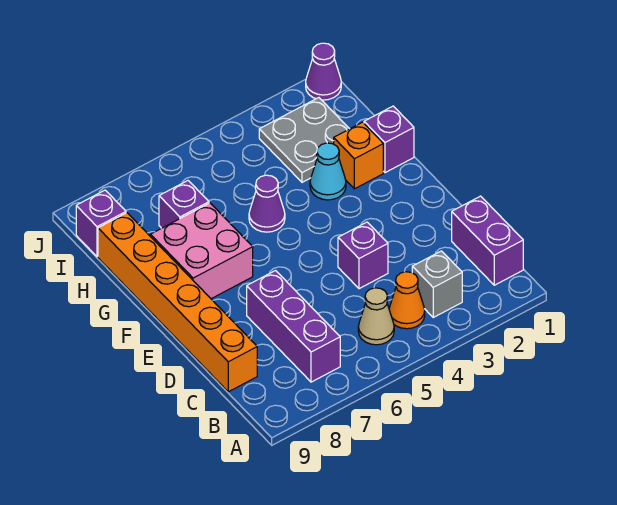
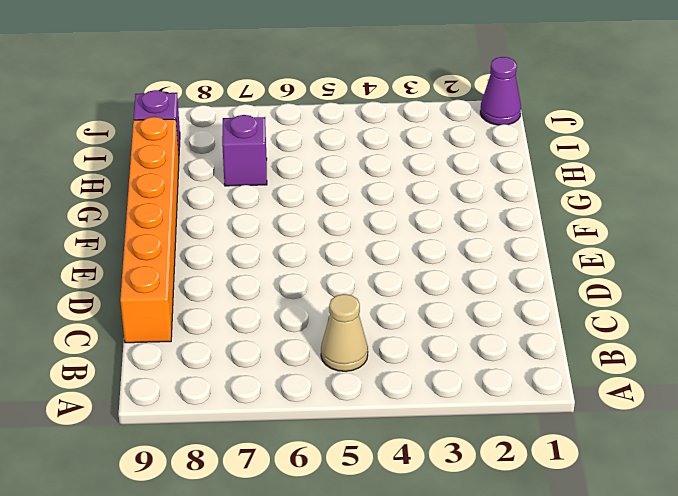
none -> purple 1x2 brick [452,196,523,285]
none -> grey 1x1 brick [412,251,462,317]
none -> orange 1x1 cone [389,272,425,329]

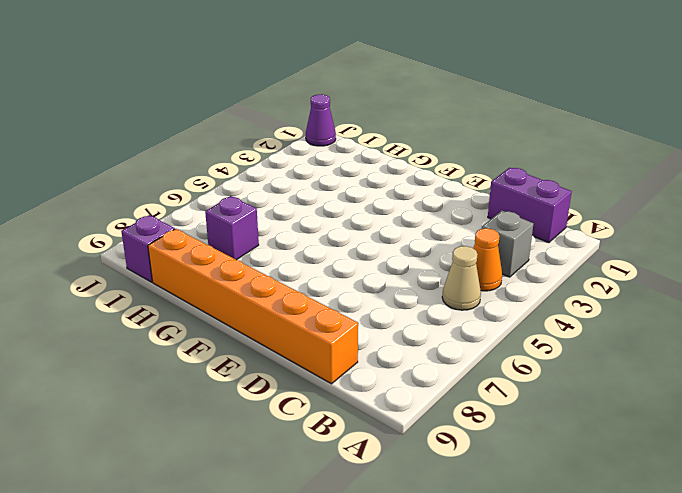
none -> purple 1x3 brick [247,271,340,382]
none -> purple 1x1 brick [338,222,388,289]
none -> pink 2x2 brick [150,203,253,299]

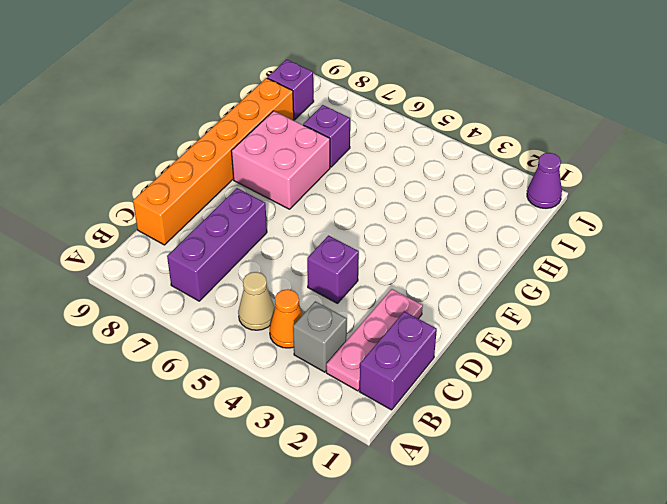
pink 1x3 plate [326,289,423,391] -> none
none -> purple 1x1 brick [364,106,414,173]
none -> orange 1x1 brick [334,122,383,189]
none -> cyan 1x1 cone [310,143,346,200]

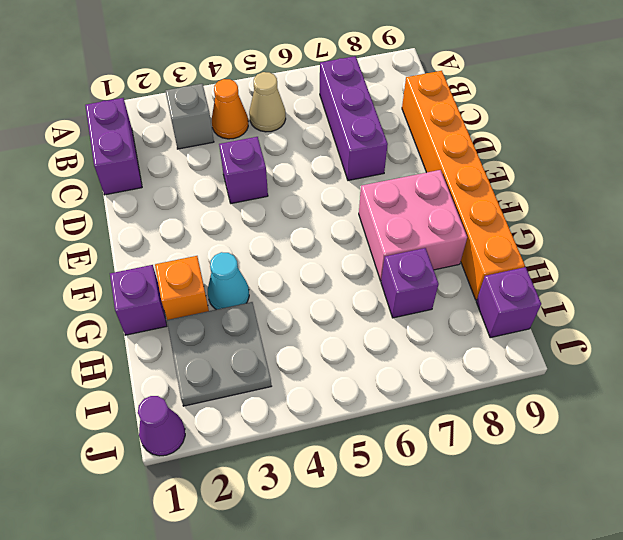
none -> purple 1x1 cone [249,175,285,232]

